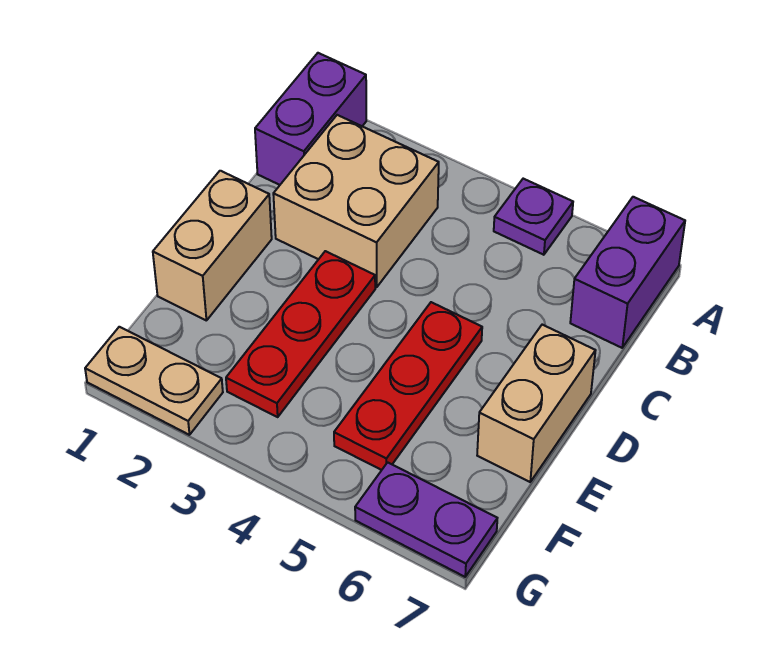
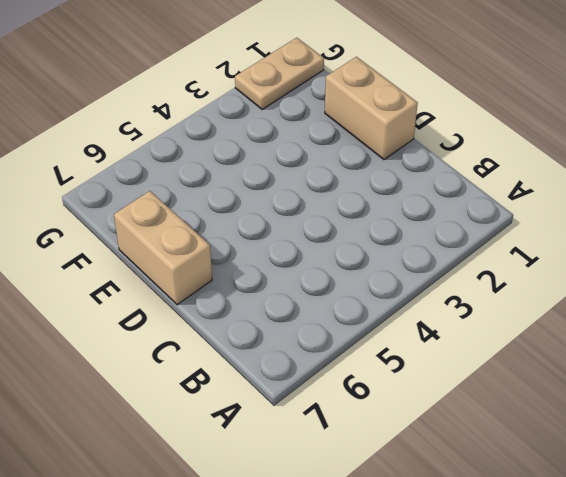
none -> purple 1x2 brick [255,53,366,185]
none -> purple 1x1 plate [494,179,573,255]

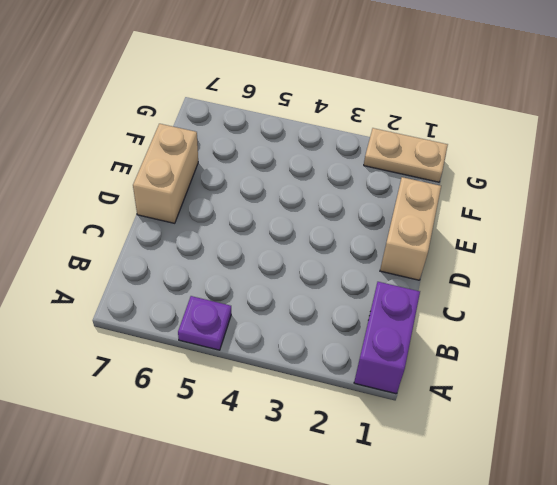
none -> purple 1x2 brick [570,197,685,348]
none -> tan 2x2 brick [273,115,439,287]

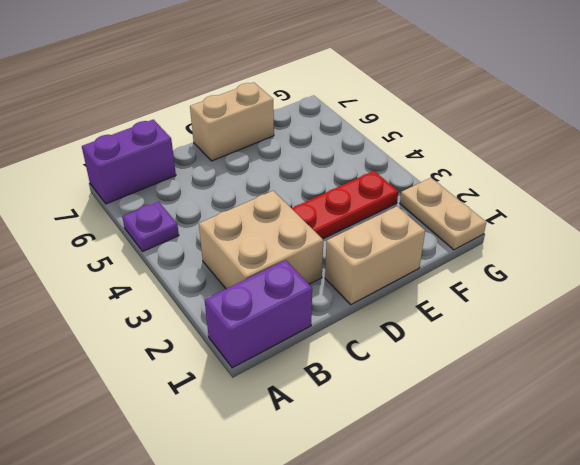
none -> red 1x3 plate [334,302,482,470]
none -> purple 1x2 plate [355,462,497,577]

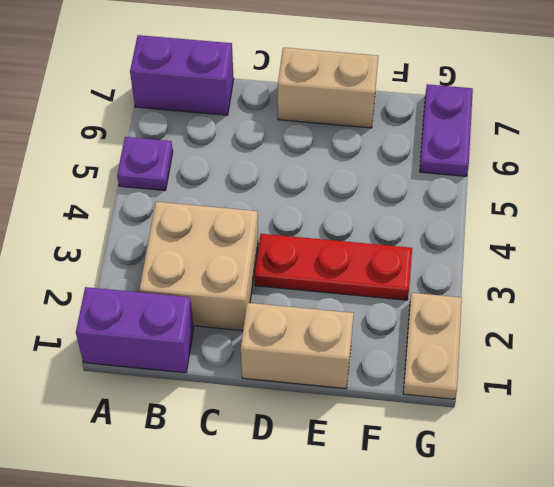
none -> red 1x3 plate [334,302,482,470]

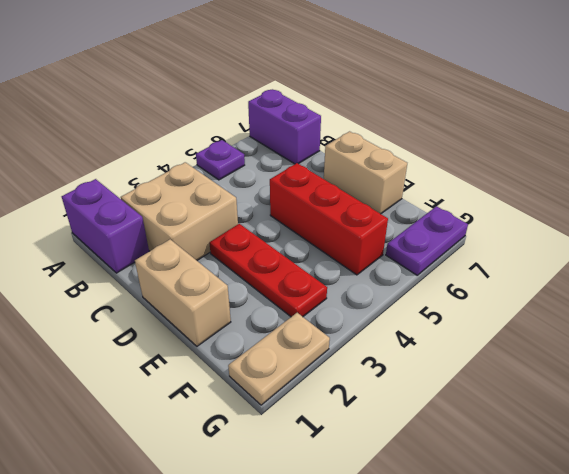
red 1x3 brick [270,163,388,275] -> red 1x3 plate [334,302,482,470]

